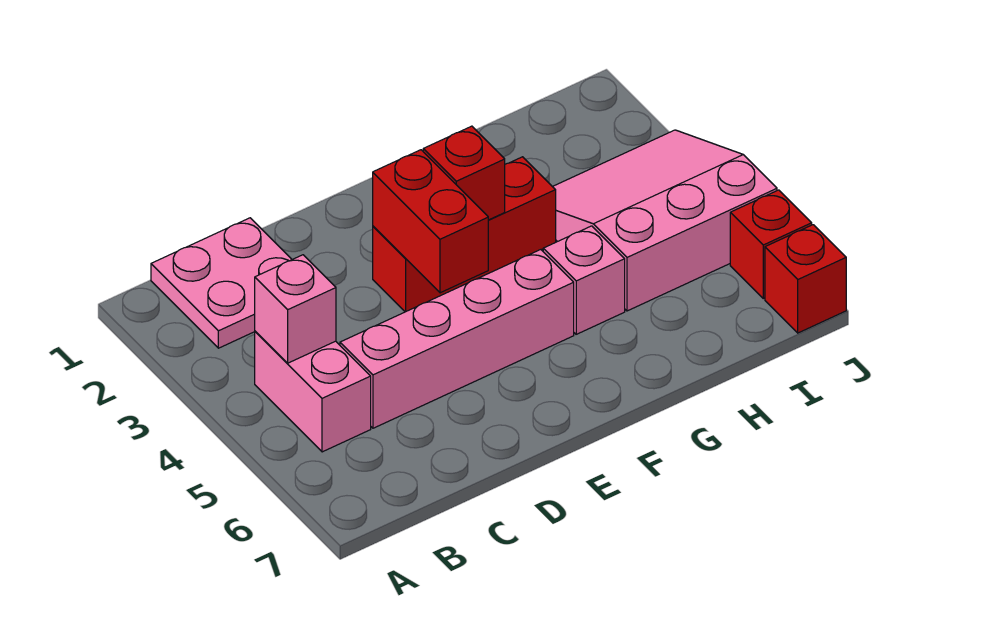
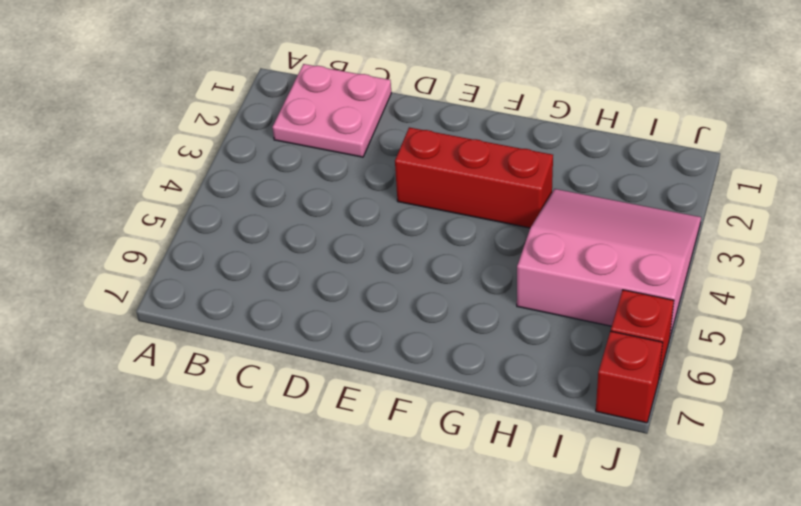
none -> pink 1x2 brick [255,331,371,452]
none -> pink 1x4 brick [340,250,574,428]

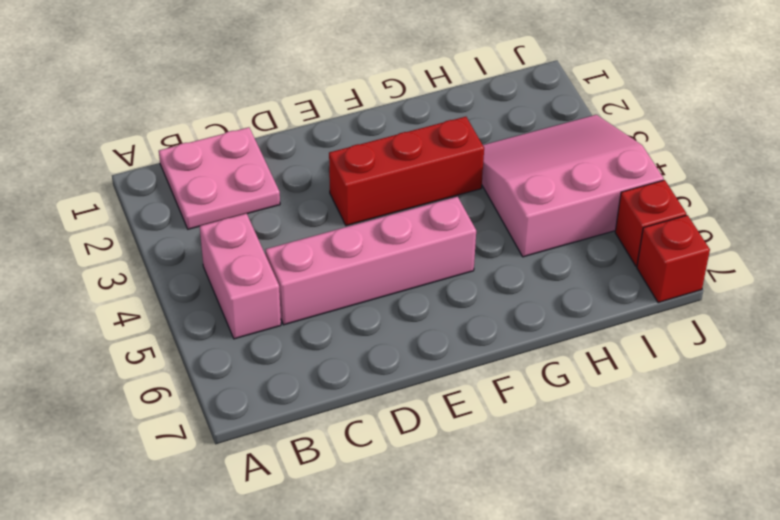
none -> pink 1x1 brick [543,226,625,334]
none -> pink 1x1 brick [255,255,336,363]

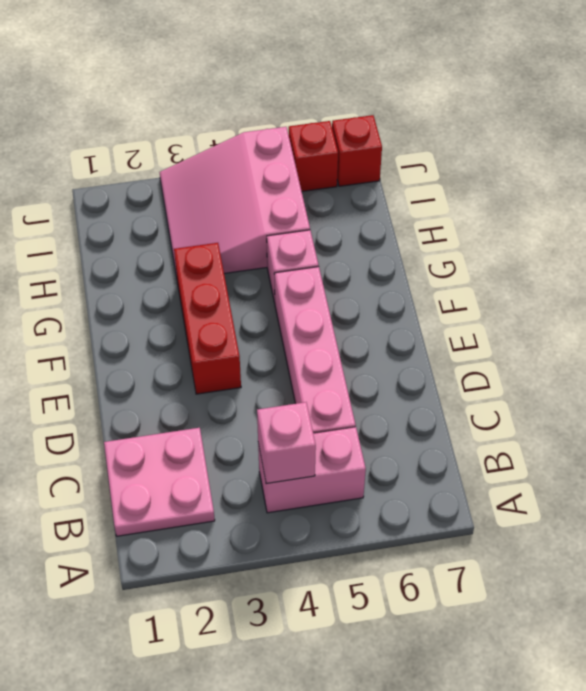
none -> red 1x2 brick [373,150,488,293]
none -> red 1x1 brick [423,126,505,220]

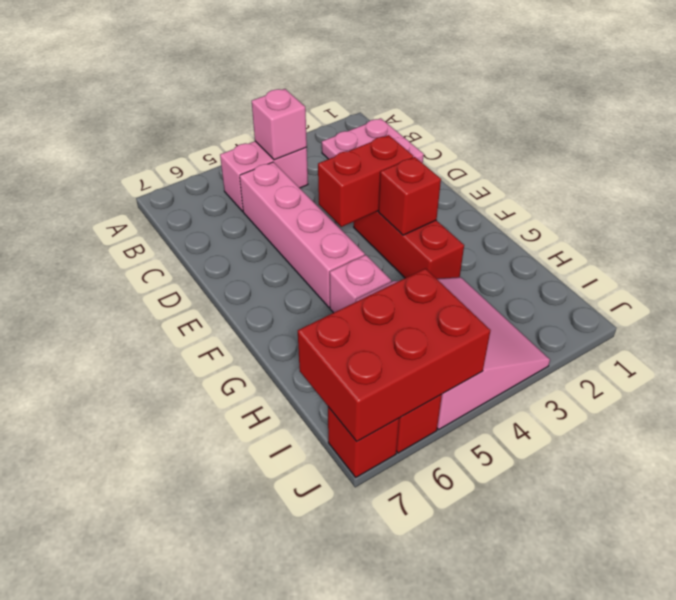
red 2x3 brick [298,269,491,441] -> none

